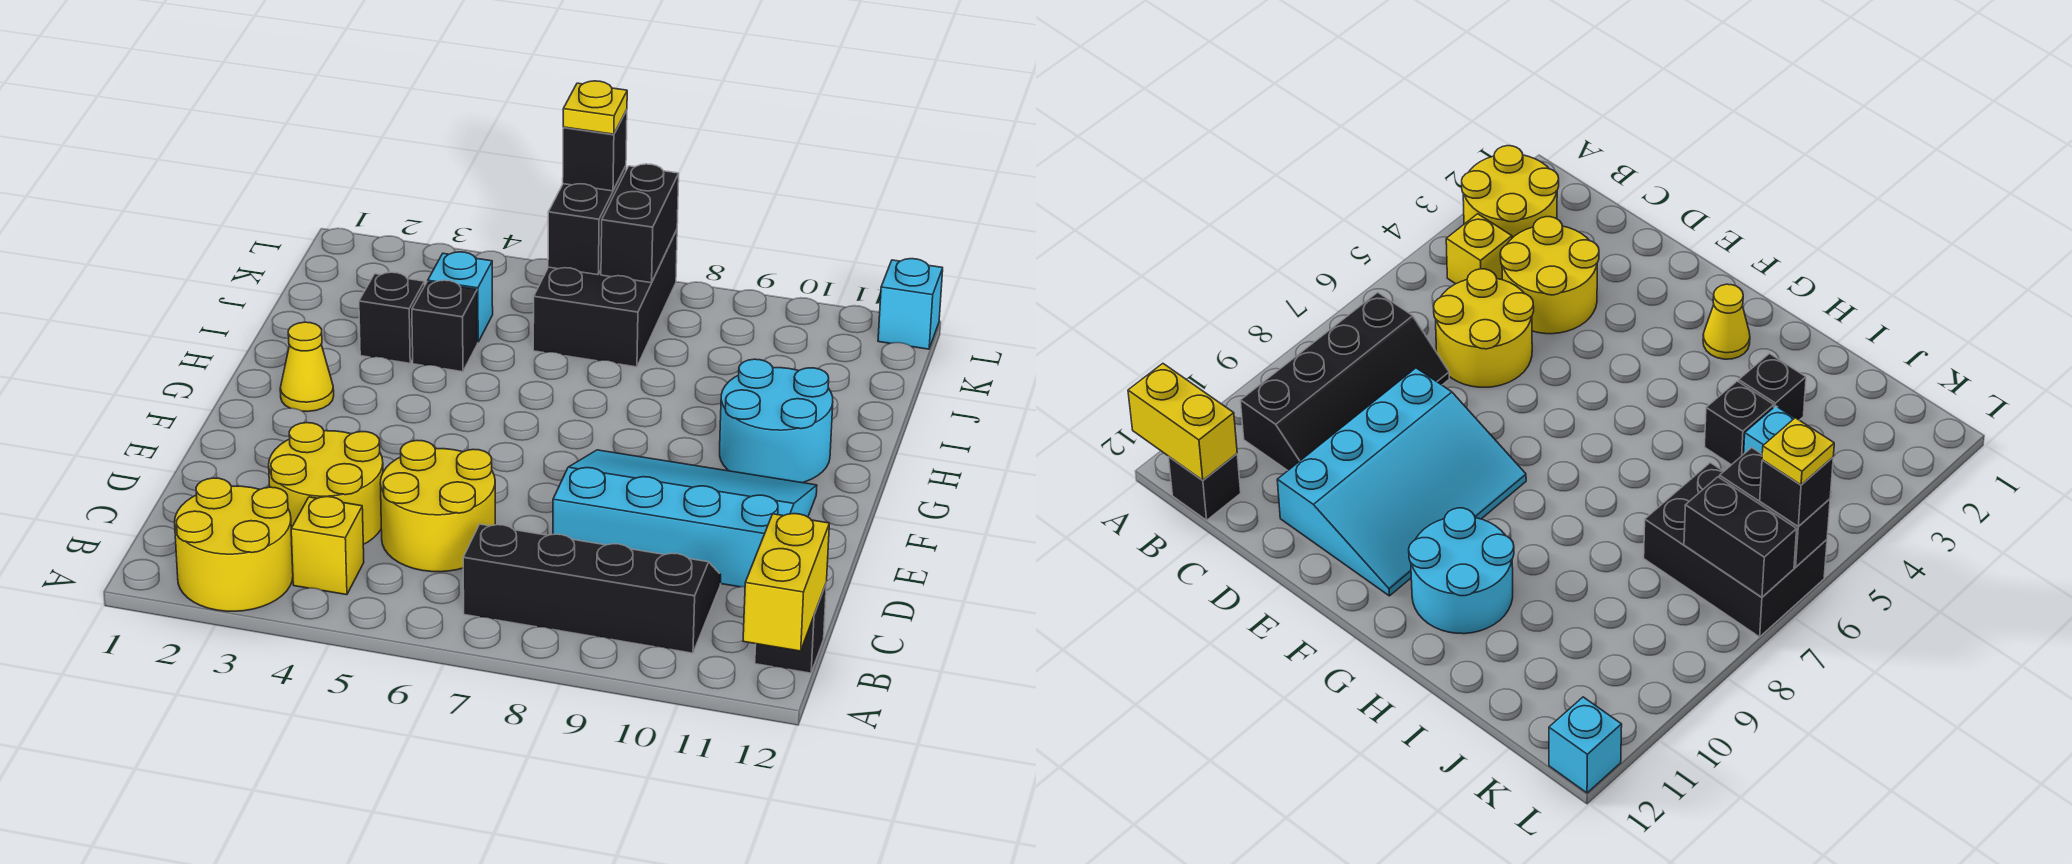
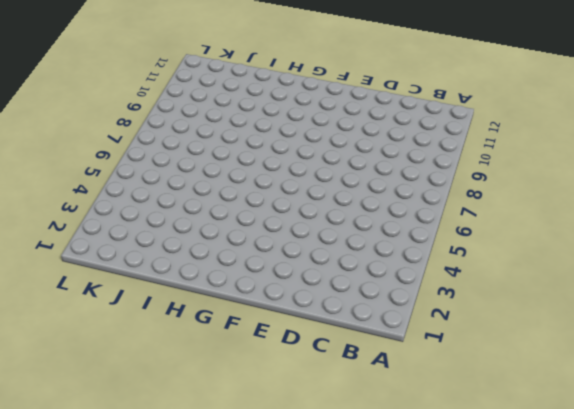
none -> yellow 2x2 round brick [175,478,293,611]
none -> yellow 1x1 brick [291,497,364,595]
none -> black 2x4 slope [463,524,721,653]

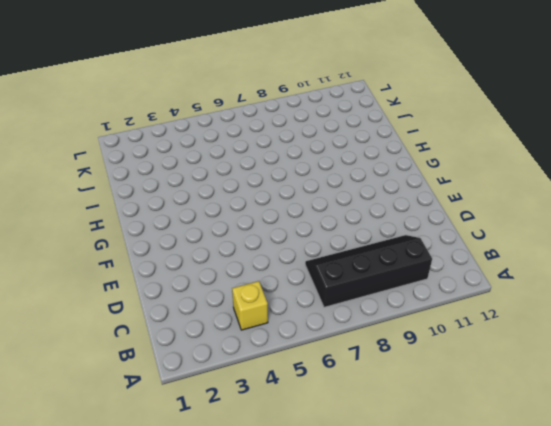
none -> yellow 2x2 round brick [175,478,293,611]
none -> black 1x1 brick [755,584,826,673]
none -> yellow 2x2 round brick [269,423,383,544]

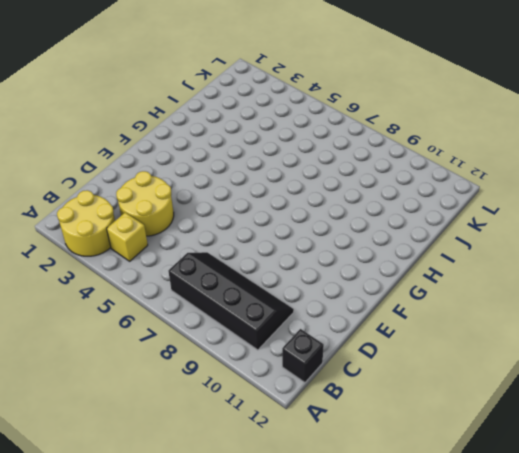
none -> yellow 2x2 round brick [380,441,495,572]
none -> cyan 3x4 slope [553,450,817,587]
none -> yellow 1x1 cone [280,322,334,412]

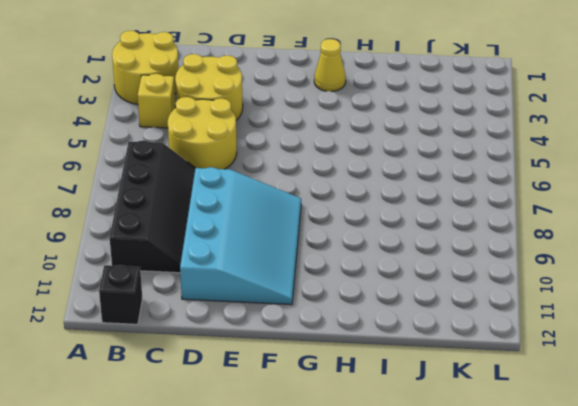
none -> cyan 2x2 round brick [720,359,833,483]
none -> black 1x1 brick [359,272,425,363]
none -> black 1x1 brick [412,280,478,372]

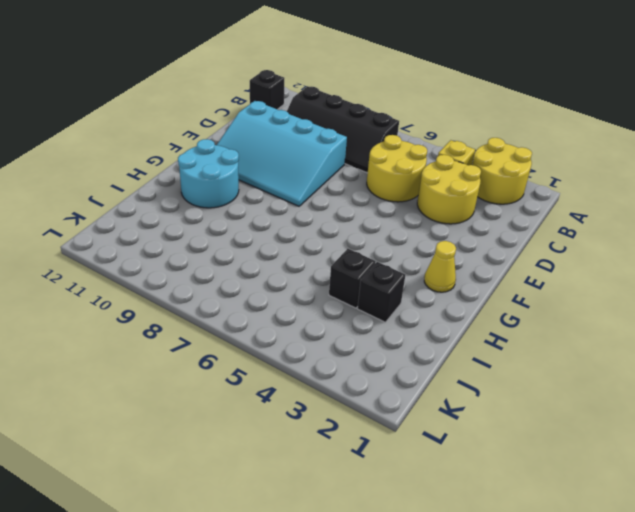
none -> cyan 1x1 brick [428,252,493,342]
none -> black 2x3 brick [533,230,677,367]
none -> cyan 1x1 brick [878,259,943,349]

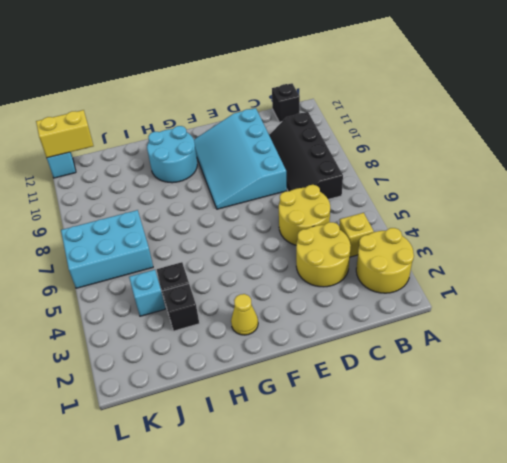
cyan 2x3 brick [61,210,153,288] -> black 2x3 brick [533,230,677,367]
yellow 1x2 brick [36,110,93,158] -> yellow 1x2 brick moved to [743,514,829,651]
none -> black 1x2 brick [548,166,626,275]
none -> black 1x2 brick [601,164,679,283]
none -> black 1x1 brick [563,110,627,191]

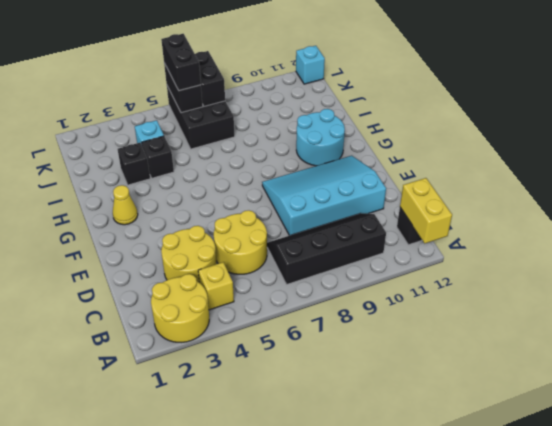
black 1x2 brick [161,34,201,90] -> black 1x1 brick [563,110,627,191]
none -> yellow 1x1 plate [563,81,627,134]

